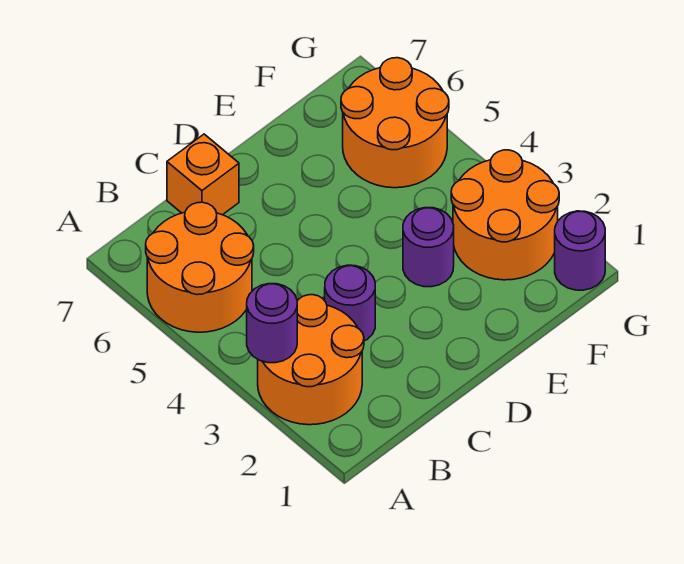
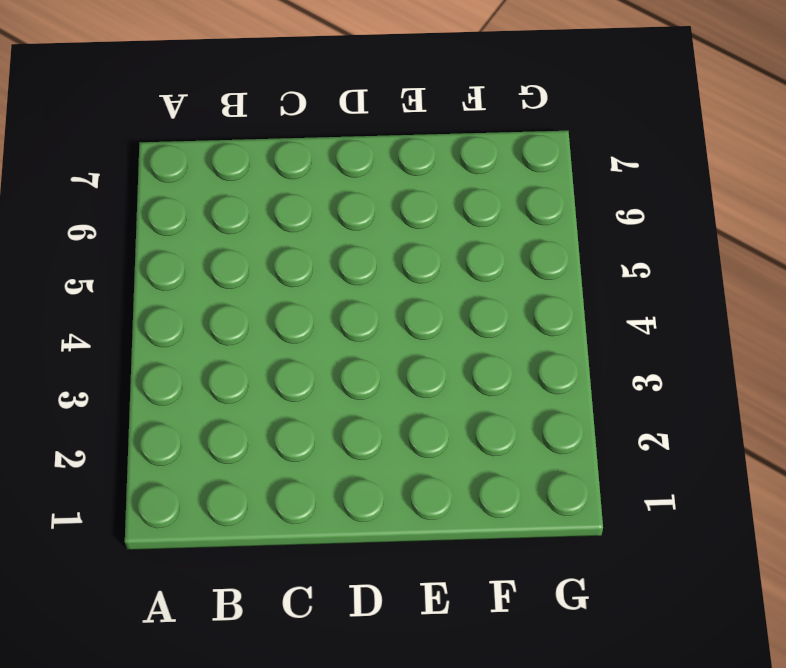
none -> orange 2x2 round brick [258,295,364,425]
none -> orange 2x2 round brick [146,202,254,332]

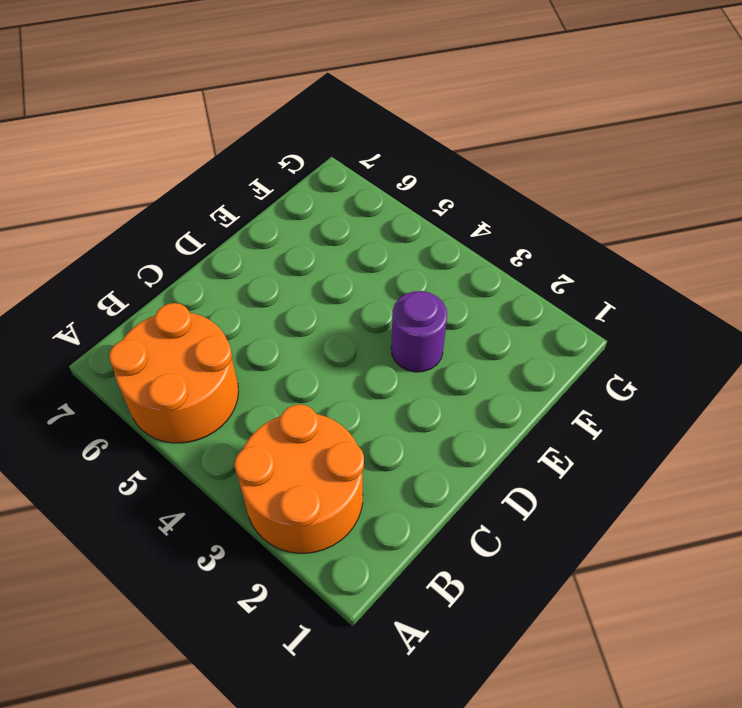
none -> purple 1x1 round brick [325,265,375,341]
none -> orange 1x1 brick [167,134,239,215]

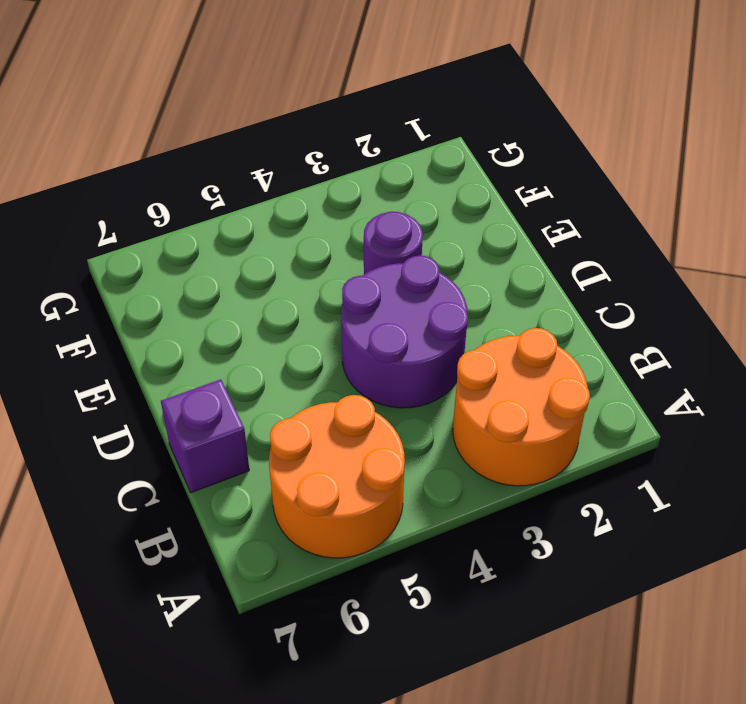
purple 2x2 round brick [341,255,468,408] -> purple 1x1 round brick [325,265,375,341]
purple 1x1 brick [161,379,249,493] -> orange 1x1 brick [167,134,239,215]
none -> orange 2x2 round brick [451,150,559,280]
none -> orange 2x2 round brick [341,58,449,188]

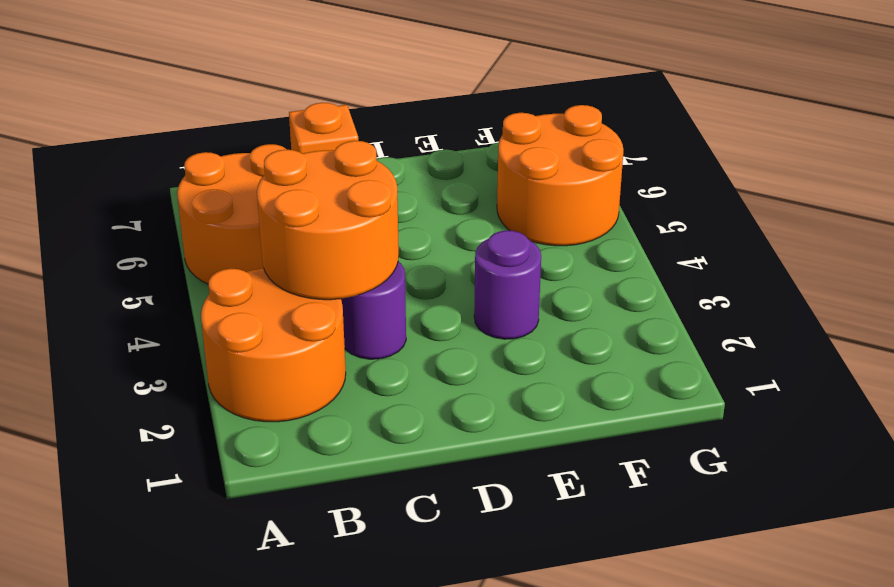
orange 2x2 round brick [257,141,399,300] -> orange 2x2 round brick moved to [451,150,559,280]
none -> purple 1x1 round brick [555,211,605,290]
none -> purple 1x1 round brick [247,284,297,363]

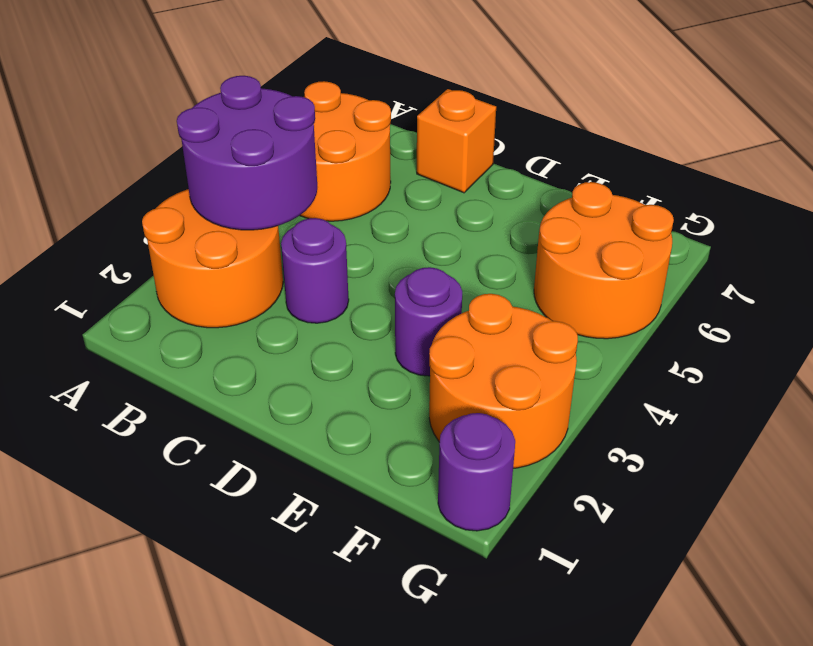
purple 2x2 round brick [177,76,317,230] -> purple 1x1 round brick [247,284,297,363]

